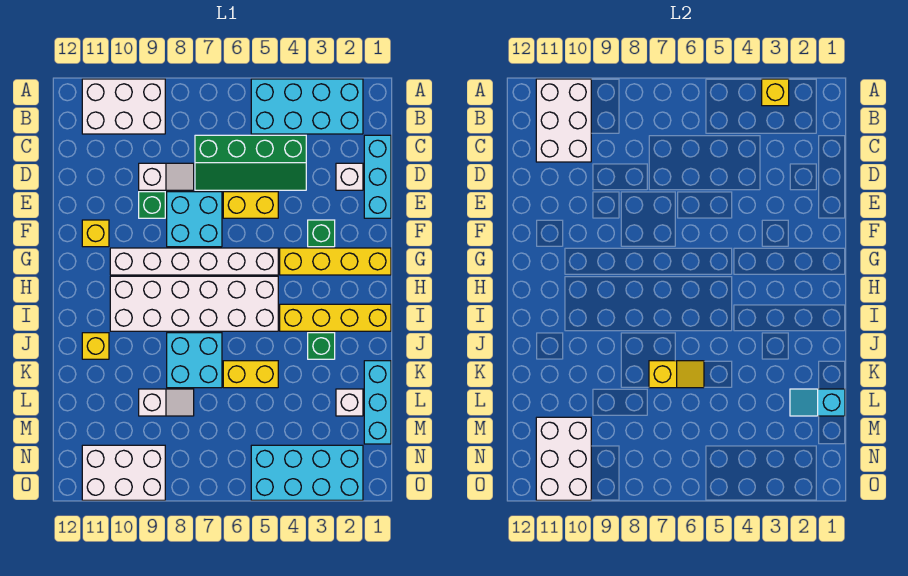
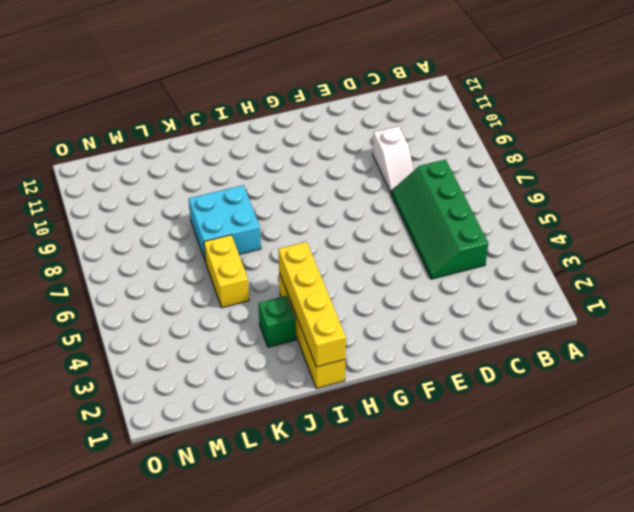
yellow 1x4 brick [278,242,346,367] -> yellow 1x4 brick moved to [280,248,391,275]
none -> cyan 2x4 brick [251,79,363,134]
none -> white 2x3 brick [82,79,165,134]
none -> cyan 1x3 brick [364,135,391,218]

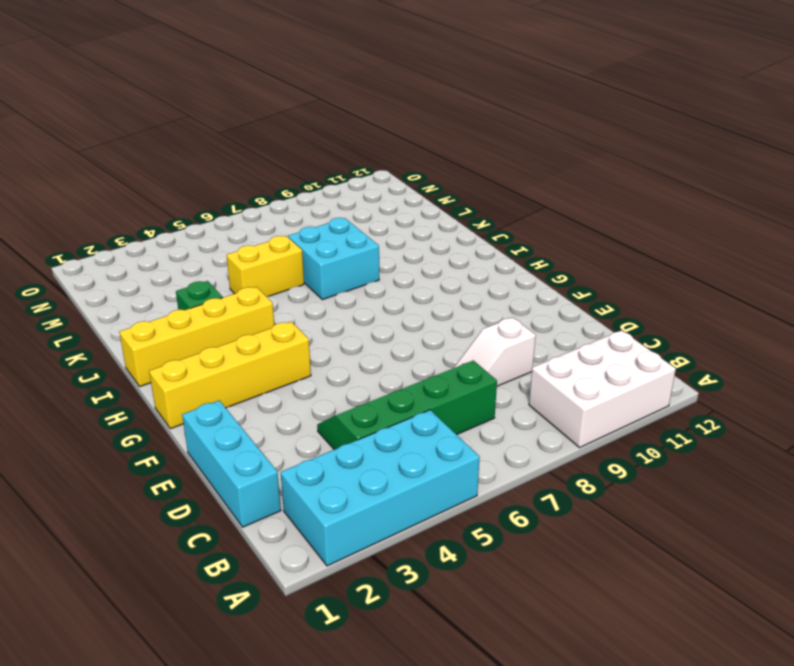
none -> white 1x1 brick [336,163,363,190]
none -> yellow 1x2 brick [223,192,278,218]
none -> cyan 2x2 brick [167,192,222,247]

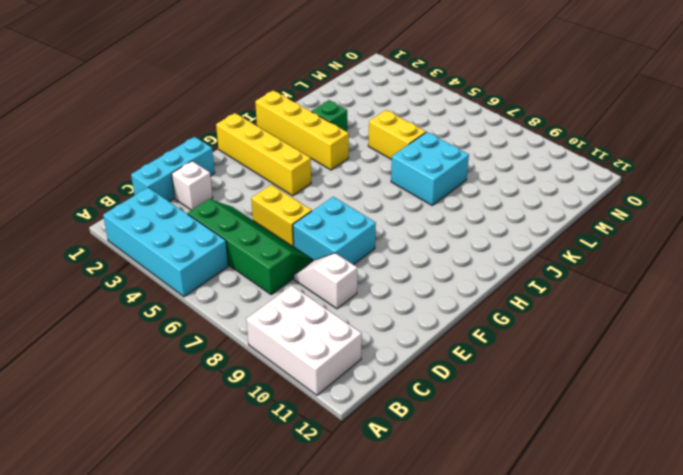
none -> green 1x1 brick [139,192,165,218]
none -> green 1x1 brick [308,220,335,247]
none -> yellow 1x1 brick [82,220,109,247]

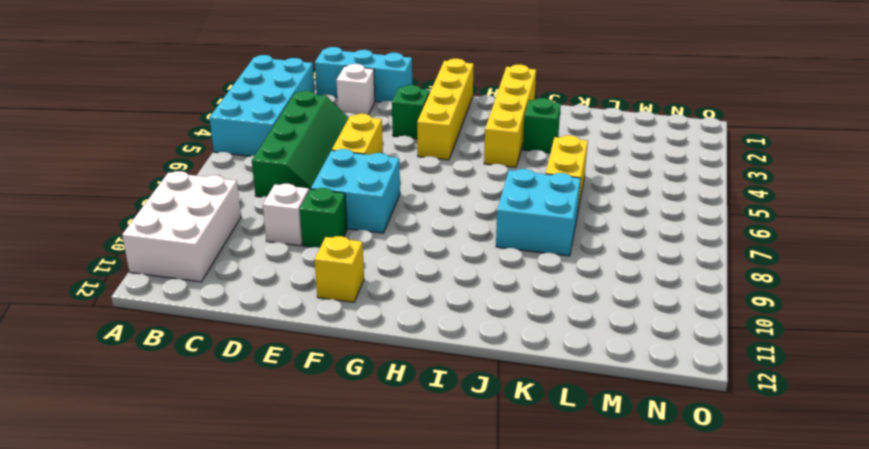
none -> white 1x6 brick [110,248,278,275]
none -> white 2x6 brick [110,276,278,331]
none -> yellow 1x1 brick [82,333,109,359]

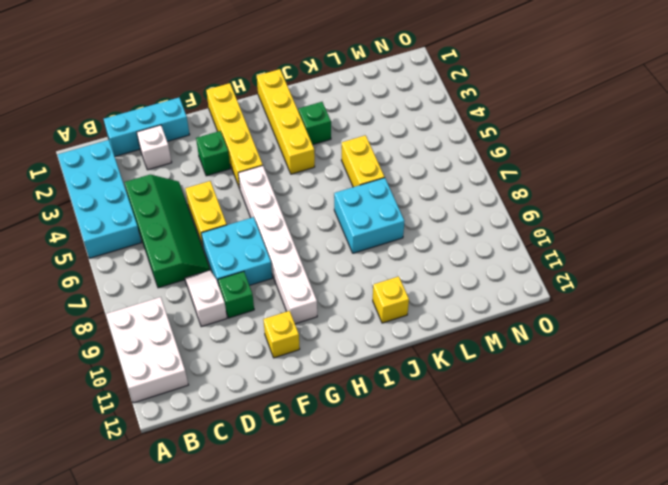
none -> white 2x6 brick [110,276,278,331]
none -> cyan 1x3 brick [364,361,391,444]
none -> white 1x1 brick [336,389,363,416]

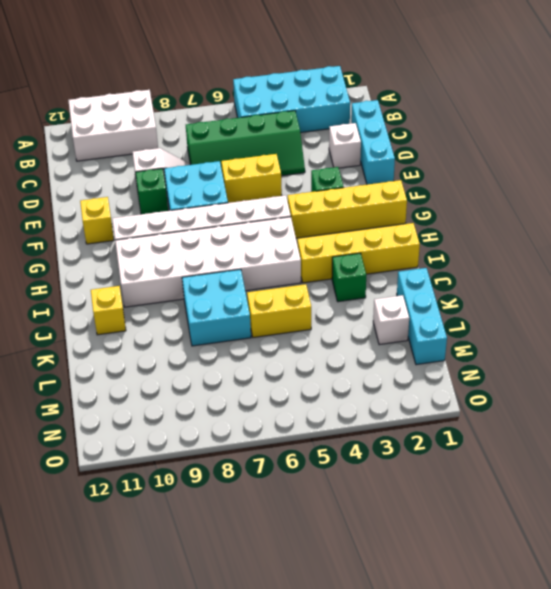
none -> white 1x2 slope [139,389,194,416]
none -> cyan 2x4 brick [251,445,363,500]
none -> white 2x3 brick [82,445,165,500]

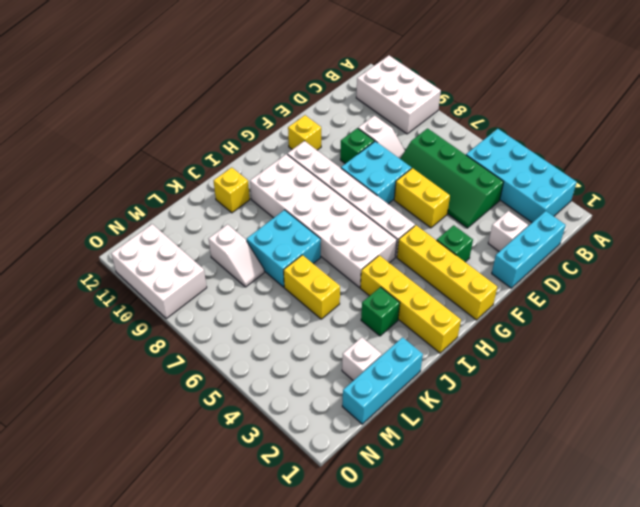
none -> cyan 2x4 brick [251,445,363,500]
none -> yellow 1x1 brick [762,79,789,106]
none -> white 2x3 brick [536,79,591,162]

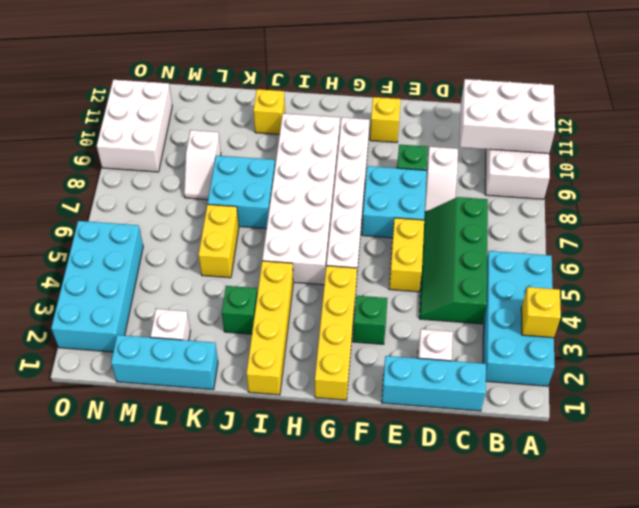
none -> yellow 1x2 slope [649,361,704,388]
none -> cyan 1x2 slope [790,389,845,416]
none -> white 2x3 brick [536,417,591,500]

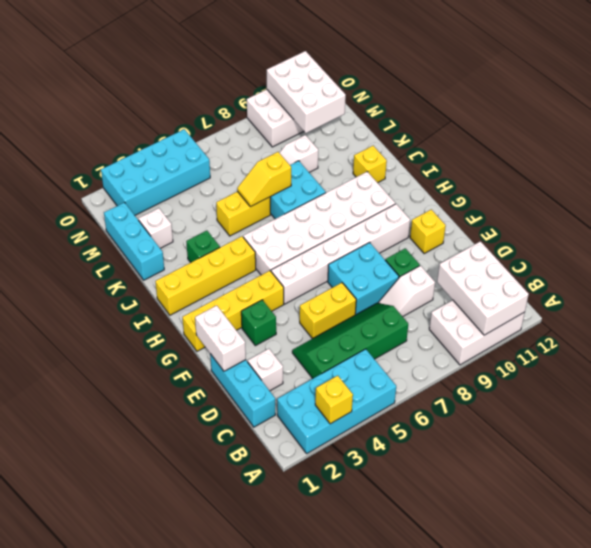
white 1x2 brick [195,305,246,371] -> none
none -> cyan 1x2 slope [790,389,845,416]

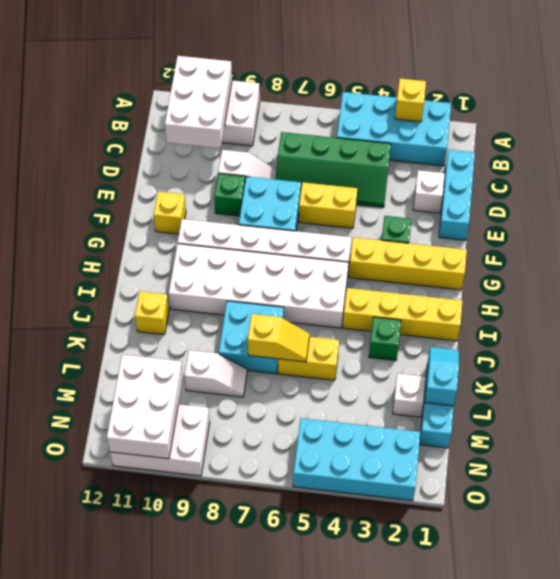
cyan 1x2 slope [425,347,459,406] -> cyan 1x2 slope turned to [790,389,845,416]

